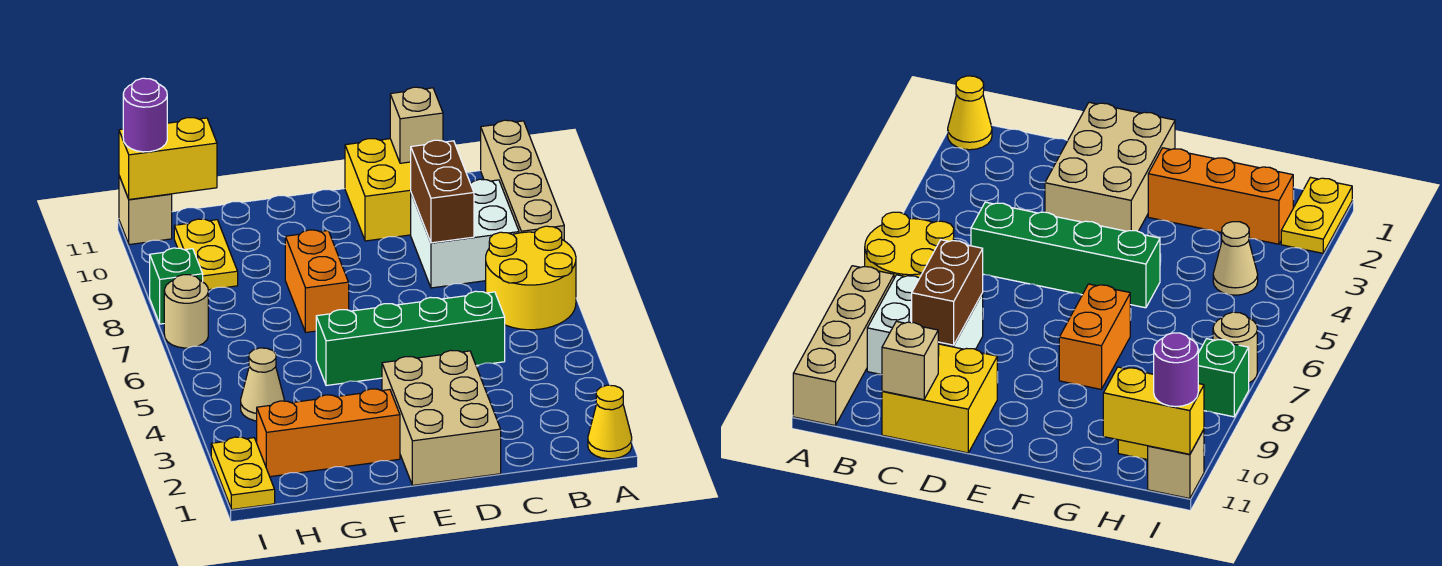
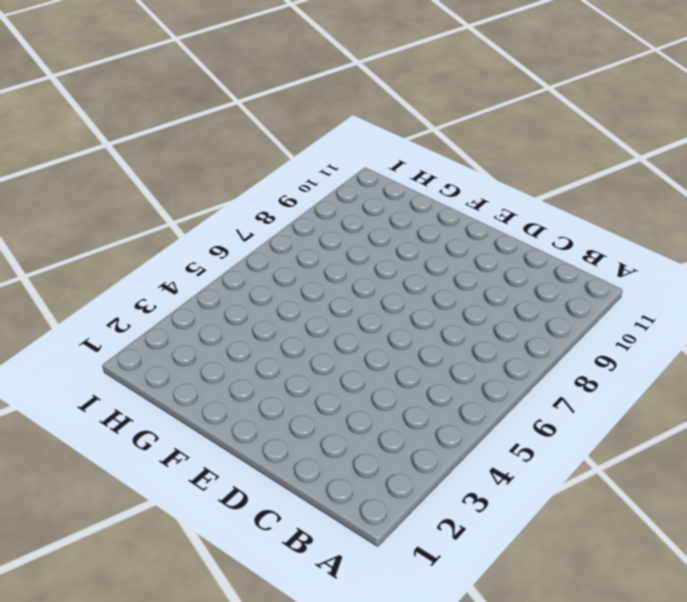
none -> yellow 1x1 cone [588,385,632,459]
none -> yellow 2x2 round brick [486,226,576,330]
none -> tan 1x4 brick [481,120,564,240]

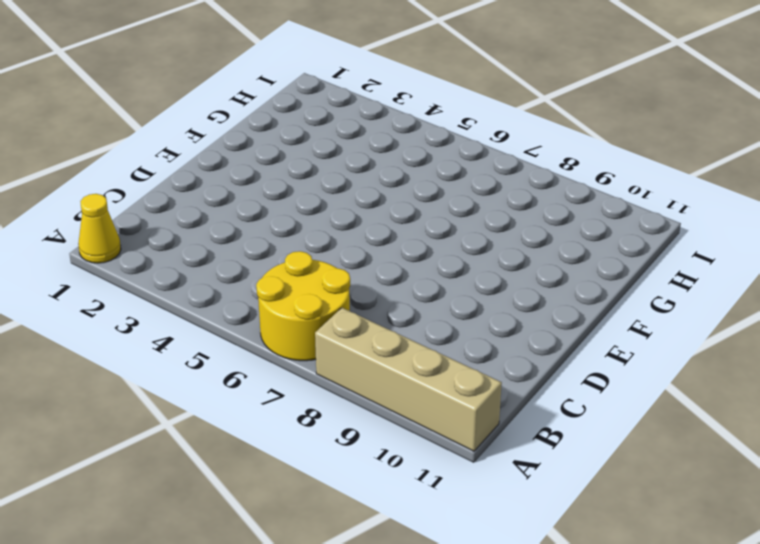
none -> white 2x2 brick [411,179,519,288]
none -> green 1x4 brick [316,291,505,386]
none -> yellow 2x2 brick [345,139,411,241]

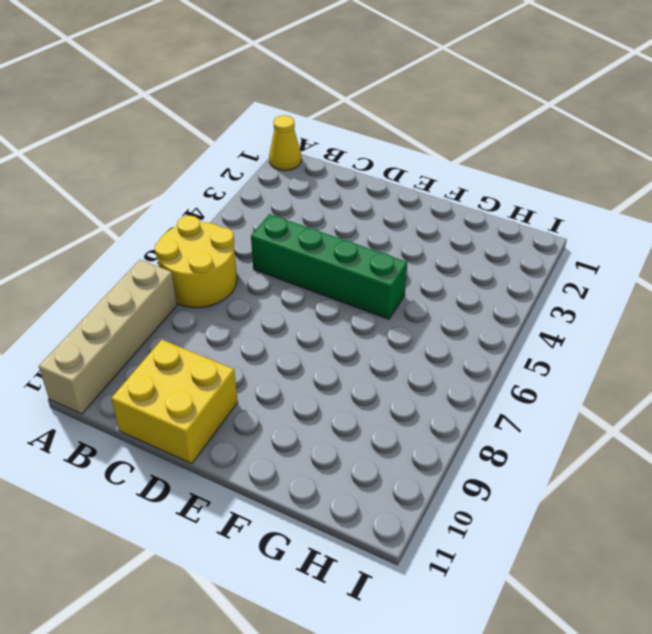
none -> white 2x2 brick [411,179,519,288]
none -> tan 2x3 brick [382,351,501,485]
none -> orange 1x3 brick [257,389,400,477]

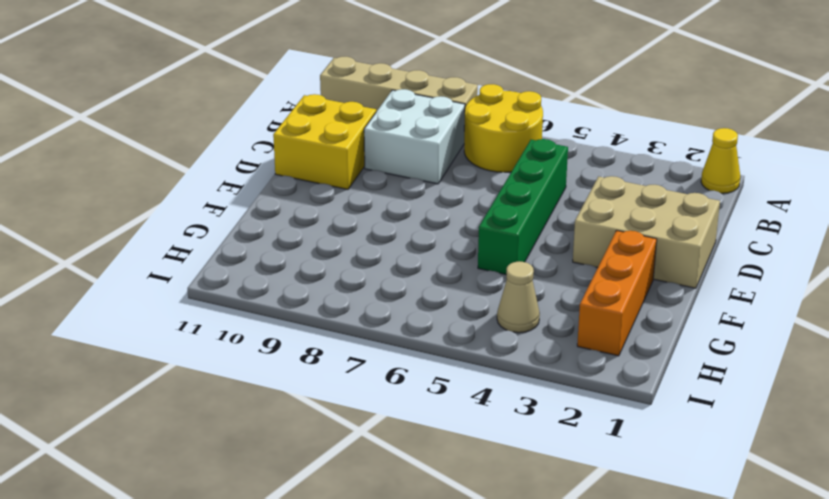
none -> orange 1x2 brick [285,230,349,332]
none -> yellow 1x2 plate [174,219,238,290]
none -> yellow 1x2 plate [211,437,275,509]

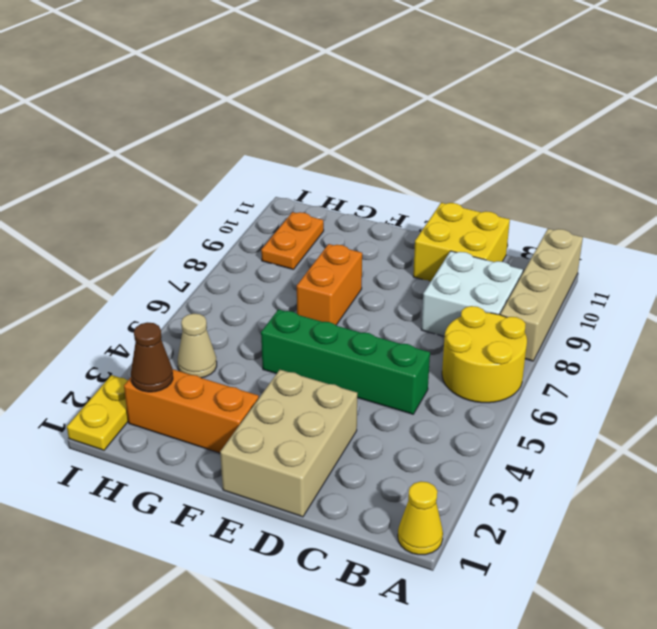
brown 1x1 cone [131,322,173,392] -> none
orange 1x2 plate [261,212,324,270] -> yellow 1x2 plate [174,219,238,290]
none -> tan 1x1 round brick [164,275,208,348]
none -> green 1x1 brick [150,248,203,324]
none -> tan 1x1 brick [119,176,172,245]

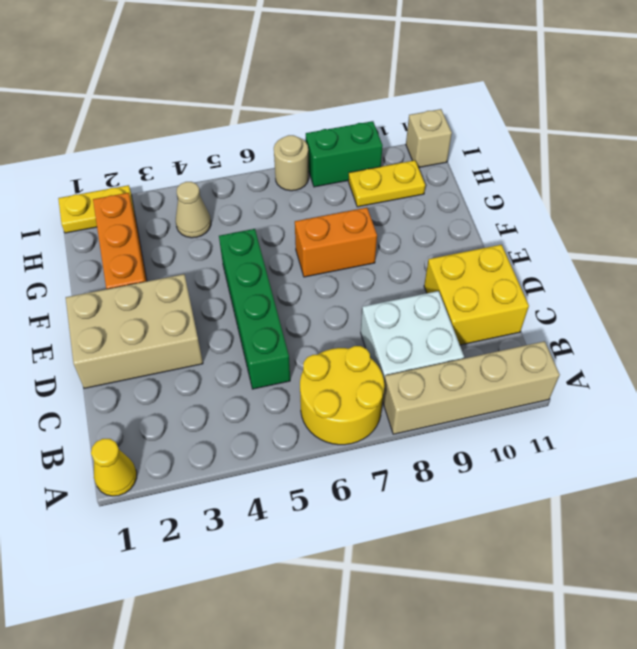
green 1x2 brick [306,121,383,187] -> green 1x1 brick [150,248,203,324]
none -> brown 1x2 brick [411,140,474,243]
none -> tan 1x1 brick [390,87,443,163]
none -> yellow 1x2 brick [119,118,217,199]

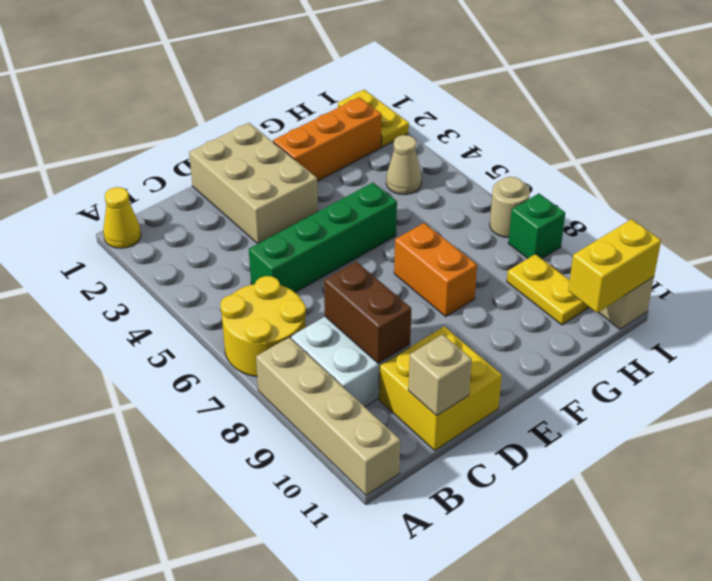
none -> purple 1x1 round brick [123,78,167,152]

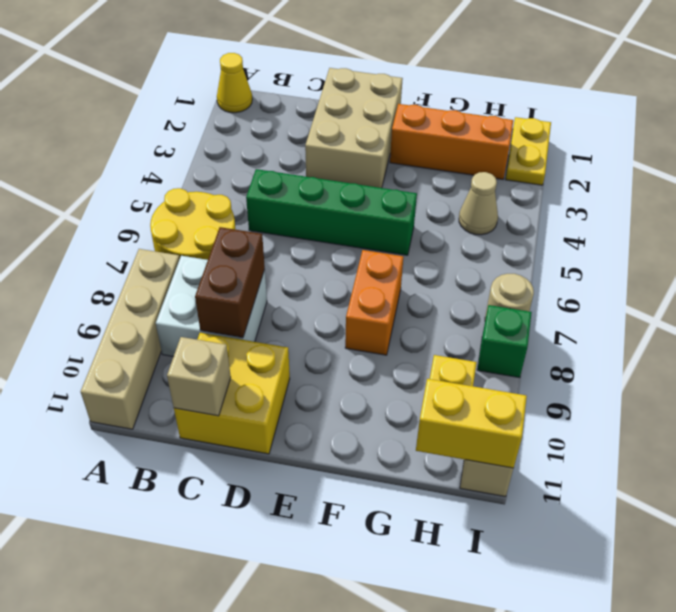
none -> purple 1x1 round brick [123,78,167,152]

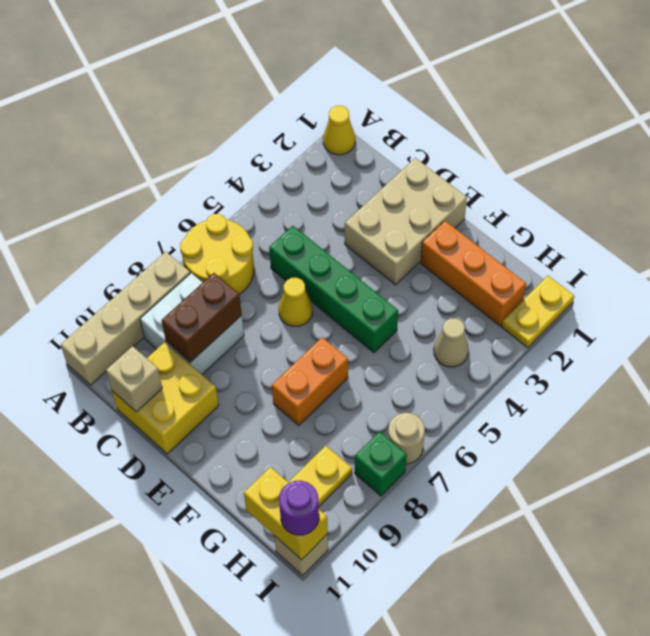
yellow 1x1 cone [279,278,313,326] -> none

